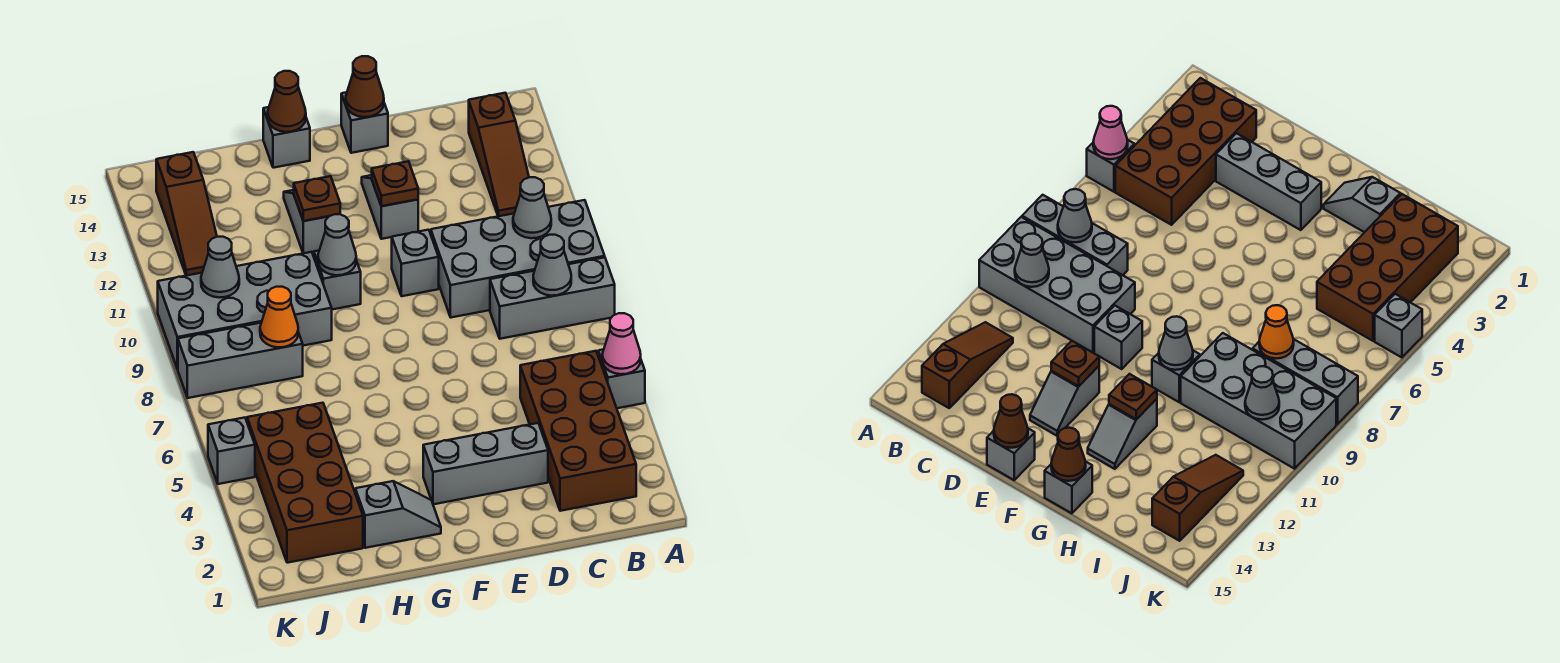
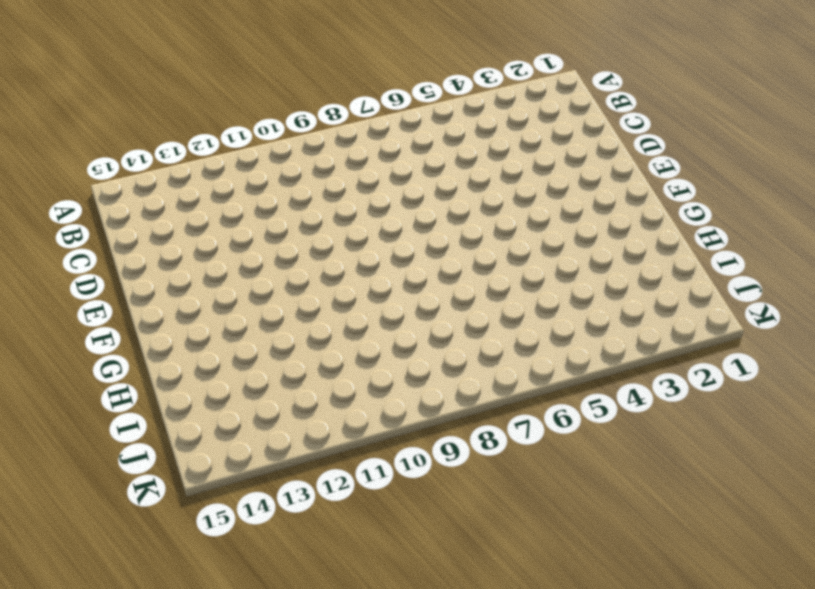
none -> grey 1x1 brick [598,349,645,408]
none -> grey 1x3 brick [490,257,615,339]
none -> grey 2x4 brick [431,200,605,317]

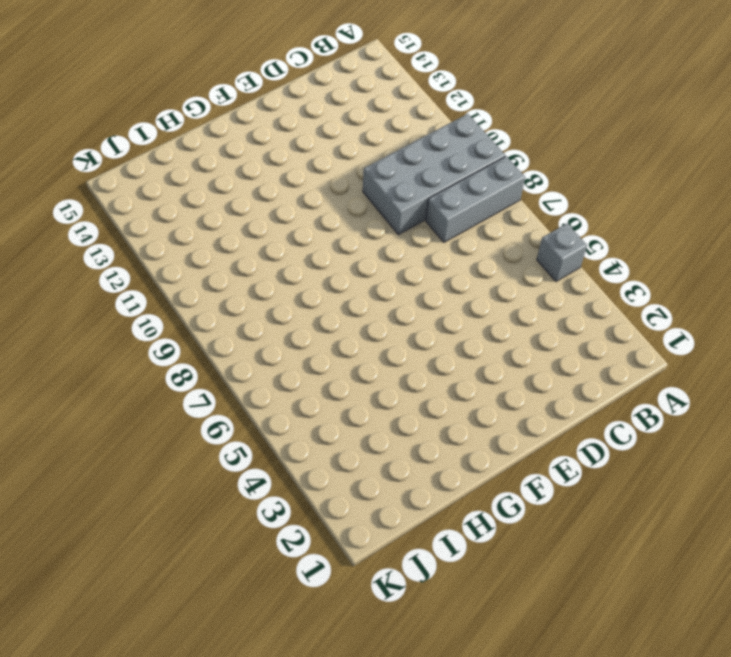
none -> brown 2x4 brick [520,351,636,511]
none -> brown 1x3 slope [469,93,529,216]
none -> grey 1x3 brick [423,423,548,504]

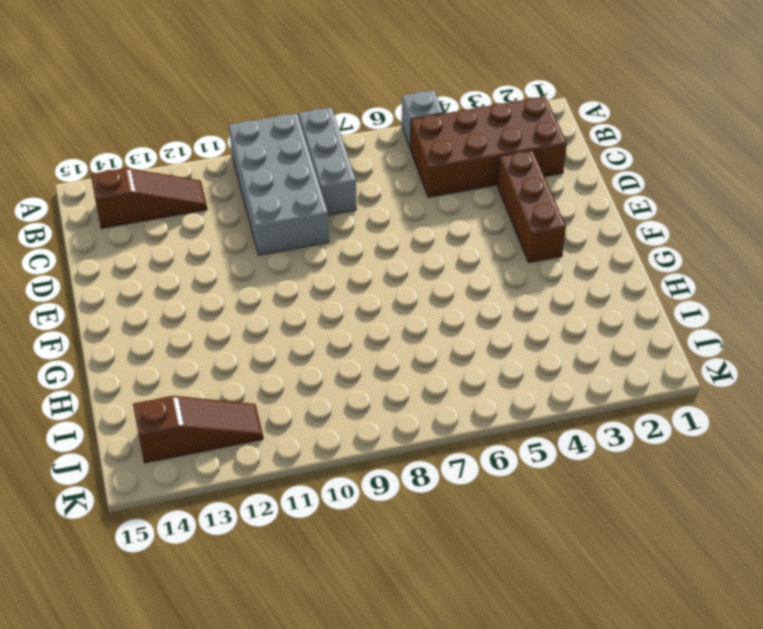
brown 1x3 brick [497,150,566,263] -> grey 1x3 brick [423,423,548,504]
none -> grey 1x1 brick [392,230,439,296]
none -> grey 1x2 slope [362,175,418,239]
none -> grey 1x1 brick [341,92,388,153]

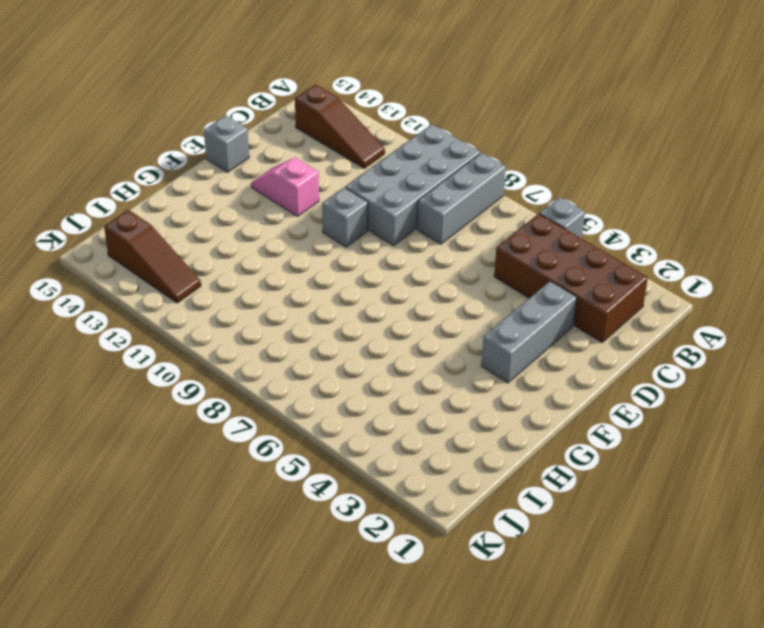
pink 1x2 slope [251,158,319,216] -> grey 1x2 slope [362,175,418,239]
none -> grey 1x2 slope [355,481,441,548]
none -> grey 1x1 brick [314,251,361,309]
none -> grey 1x2 slope [284,190,329,253]

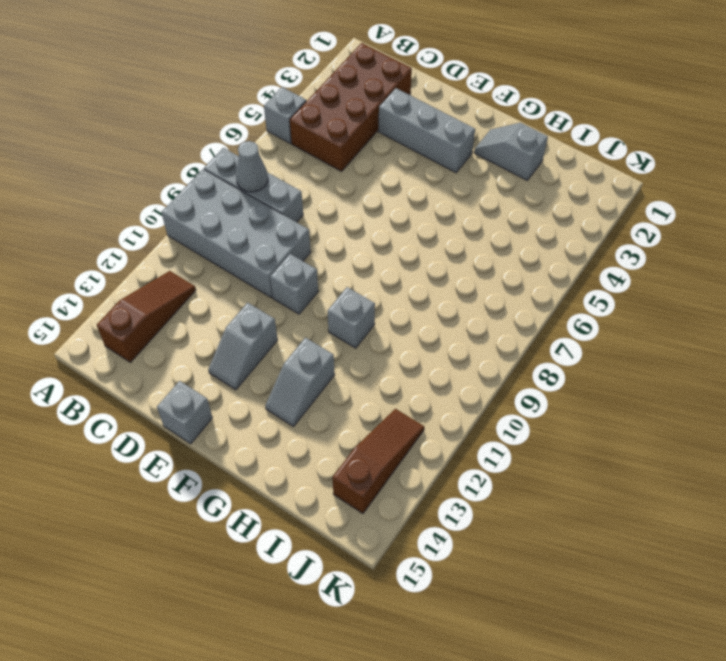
none -> grey 1x1 brick [263,107,310,168]
none -> grey 2x4 brick [158,252,332,369]
none -> brown 2x4 brick [247,403,363,563]

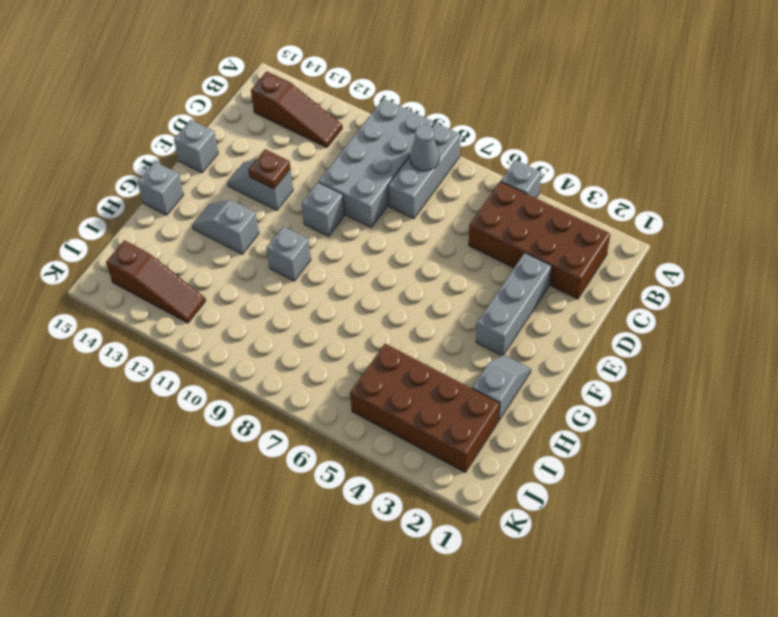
none -> grey 2x4 brick [158,252,332,369]
none -> grey 1x3 brick [178,323,303,398]
none -> grey 1x1 brick [208,418,255,484]

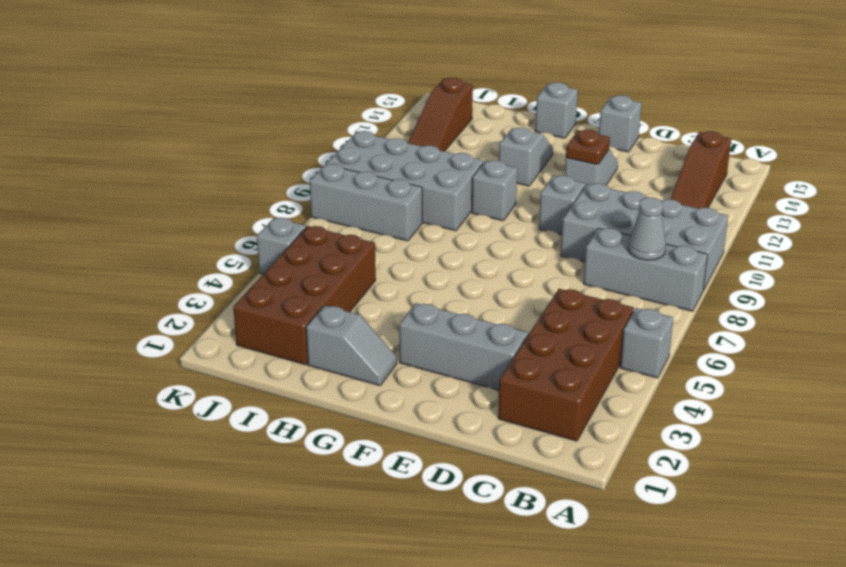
none -> pink 1x1 cone [602,313,641,374]
none -> grey 1x1 cone [513,177,551,238]
none -> brown 1x1 cone [346,56,384,117]

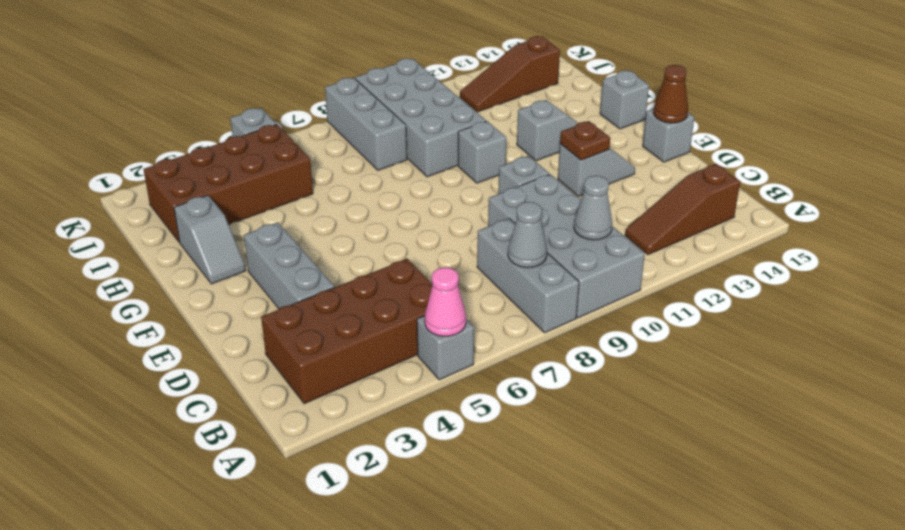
none -> grey 1x1 cone [318,214,356,275]
none -> brown 1x1 plate [293,176,340,221]
none -> brown 1x1 cone [268,71,306,132]

